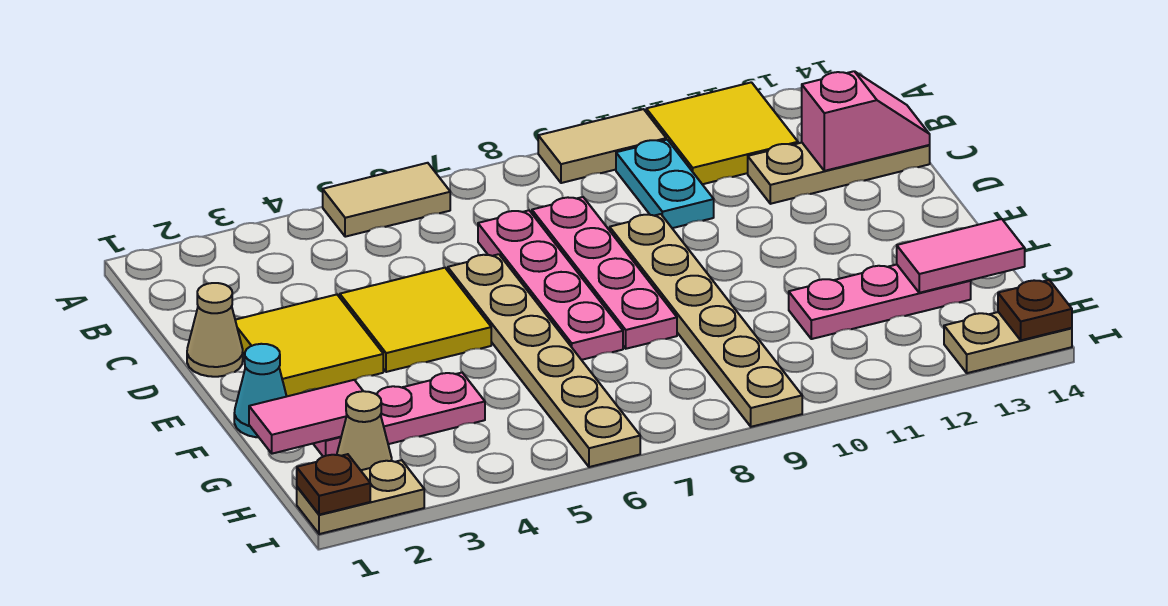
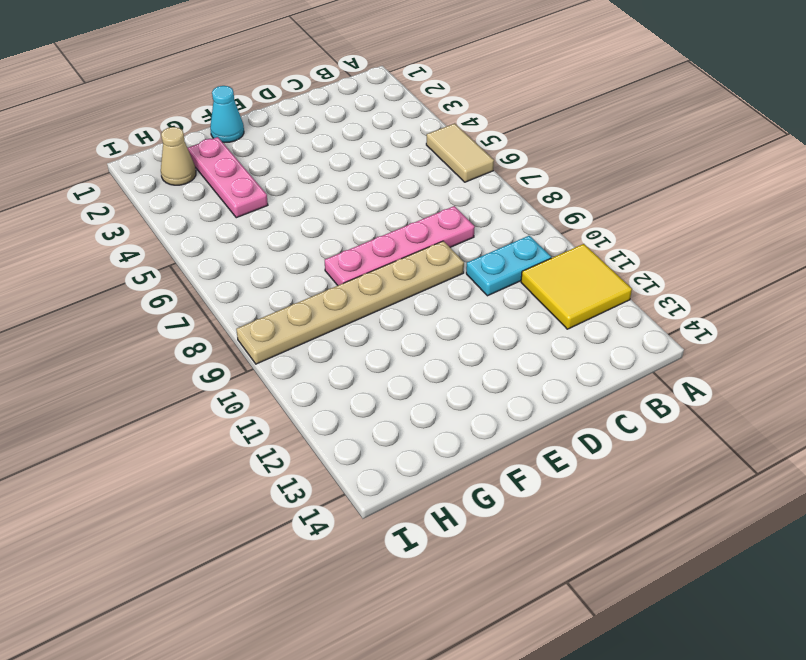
none -> tan 1x2 tile [538,109,666,183]
none -> pink 1x4 plate [478,210,623,360]
none -> tan 1x3 plate [748,143,930,204]

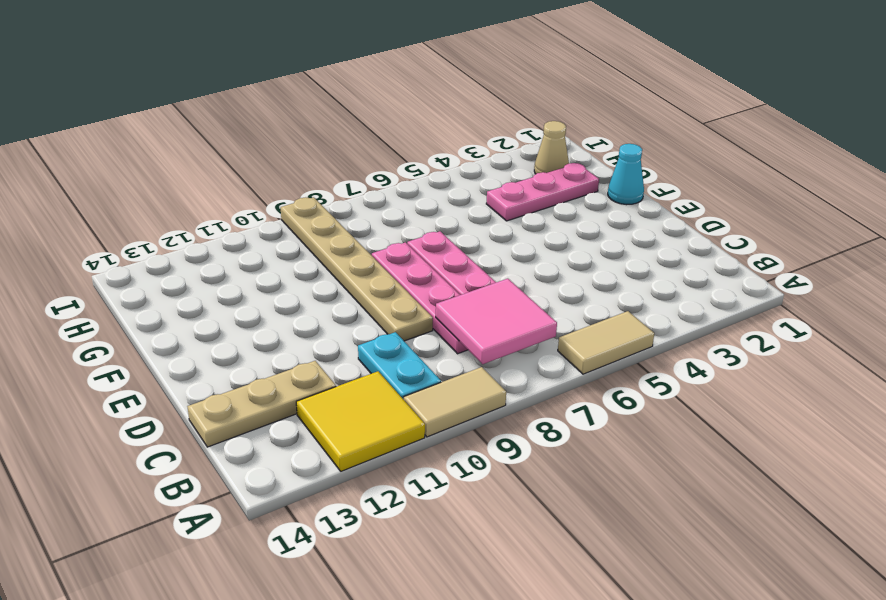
pink 2x2 tile [436,279,557,364] -> none
none -> tan 1x1 cone [187,283,243,377]
none -> yellow 2x2 tile [235,295,383,396]
none -> yellow 2x2 tile [340,268,491,372]

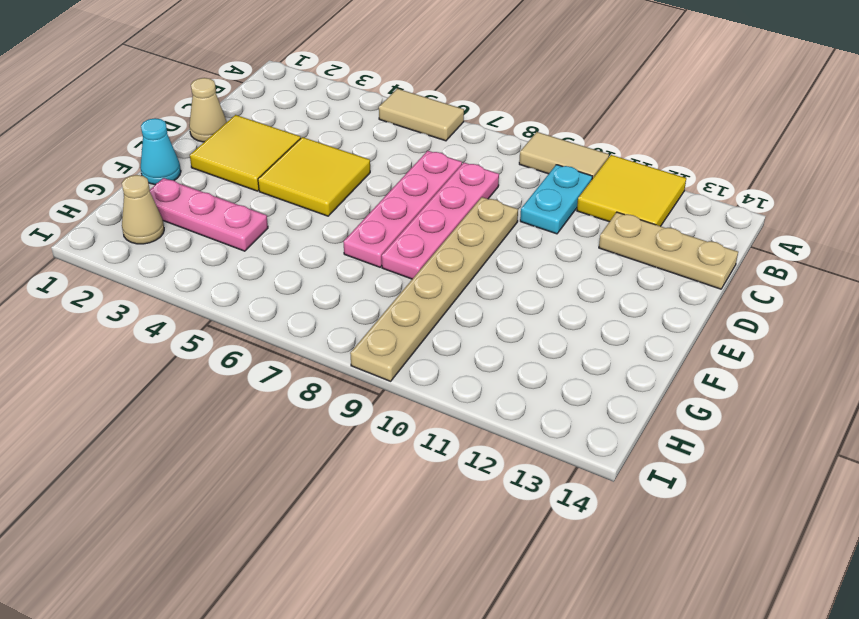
none -> tan 1x6 plate [448,254,640,467]
none -> pink 1x3 plate [789,265,971,339]
none -> tan 1x2 plate [297,460,424,534]

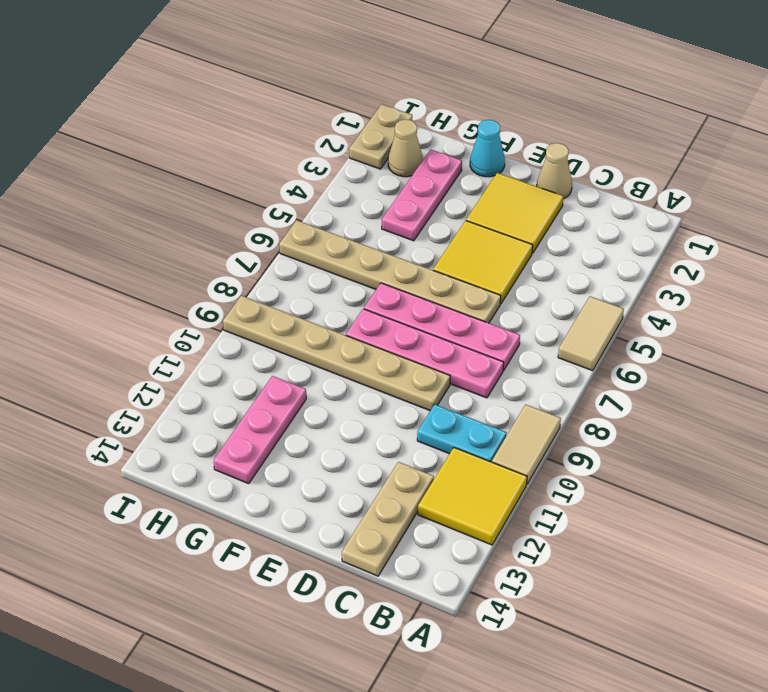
none -> tan 1x2 plate [944,312,1072,373]
none -> pink 1x2 slope [802,71,930,171]
none -> pink 1x2 tile [249,380,363,454]

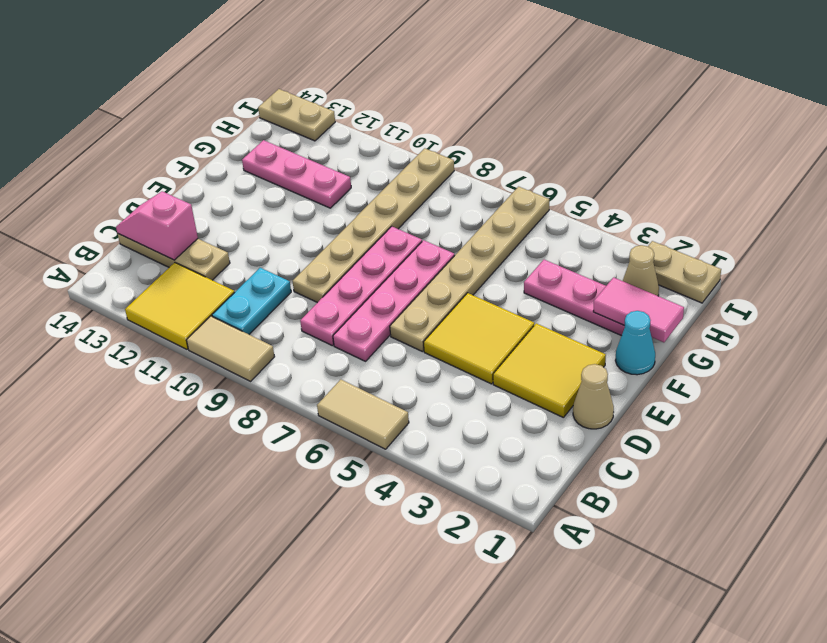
none -> pink 1x2 tile [897,219,1025,293]
none -> brown 1x1 plate [297,454,370,515]
none -> brown 1x1 plate [998,280,1072,340]

